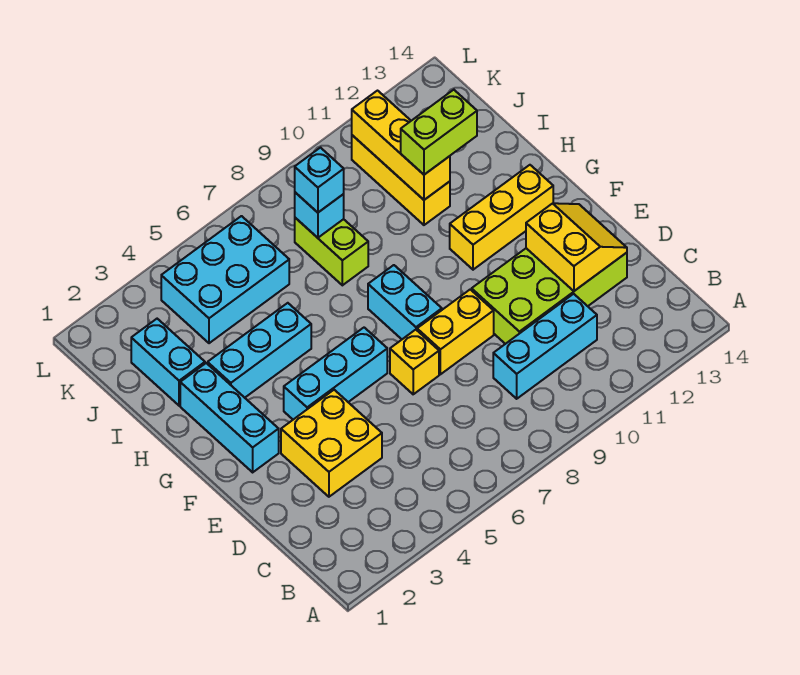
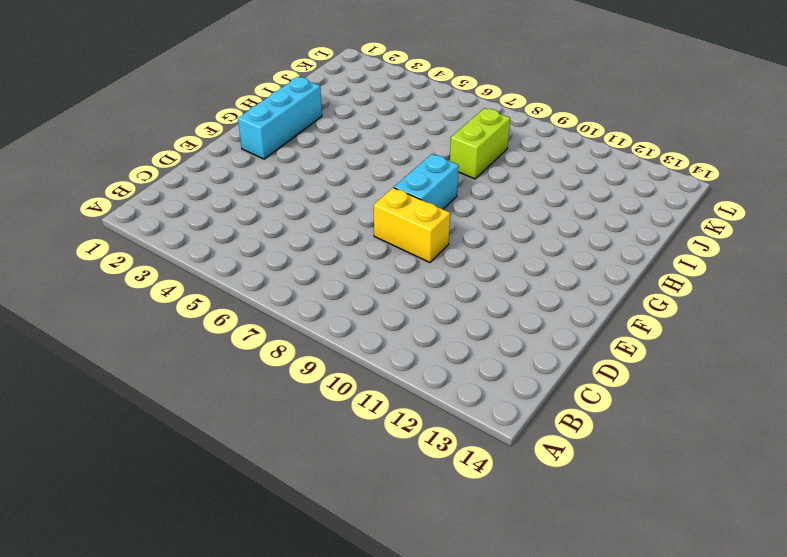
none -> cyan 1x3 brick [493,294,597,399]
none -> yellow 2x2 brick [281,390,382,497]
none -> lime 2x4 brick [472,248,627,344]

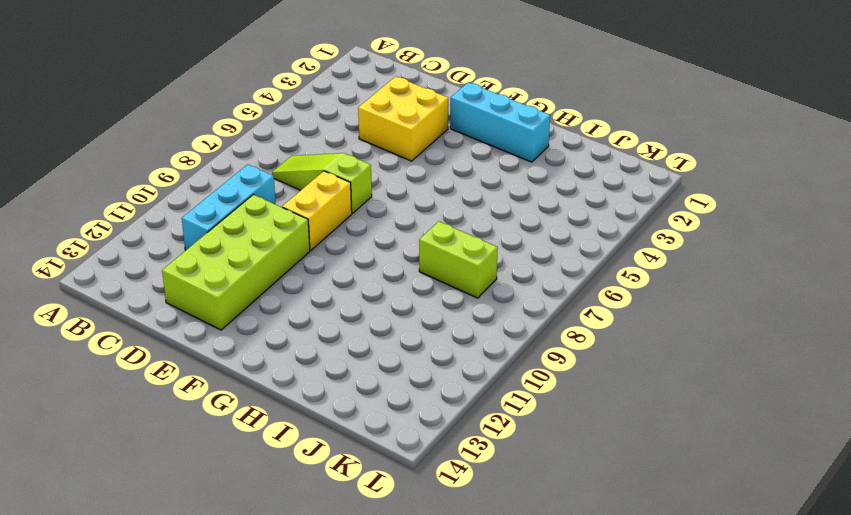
lime 1x3 slope [272,153,372,213] -> yellow 1x1 brick [390,330,439,394]
none -> cyan 1x3 brick [284,328,387,420]
none -> cyan 1x2 brick [368,265,442,339]
none -> yellow 1x3 brick [450,165,553,270]

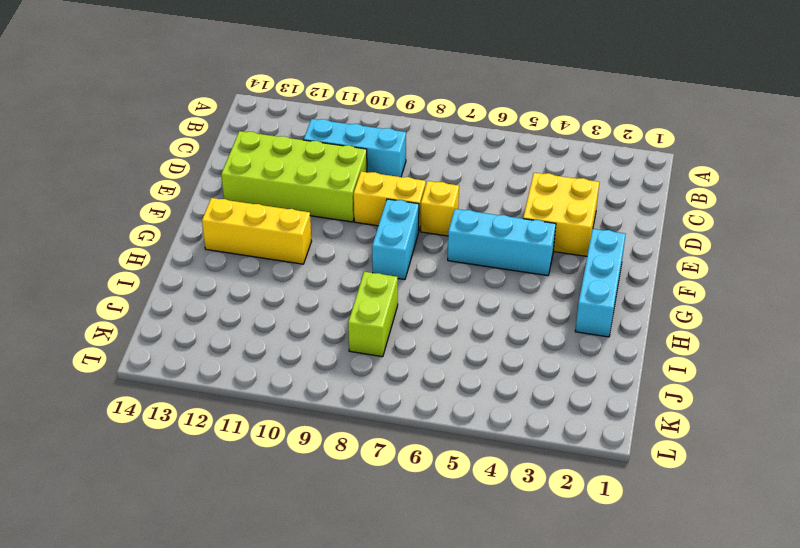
none -> cyan 1x3 brick [208,303,311,398]
none -> cyan 1x2 brick [131,319,205,406]
none -> yellow 1x3 brick [352,135,450,225]

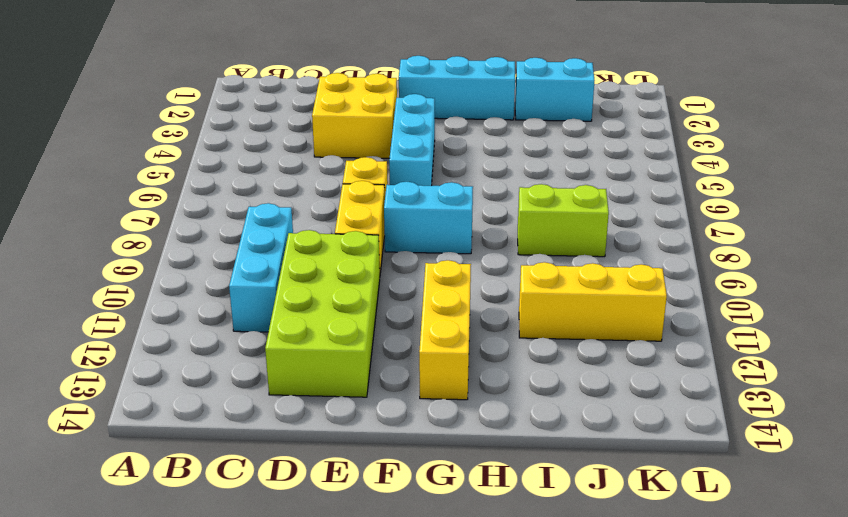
none -> cyan 1x3 brick [208,303,311,398]
none -> cyan 2x3 brick [161,216,289,343]
none -> yellow 2x2 slope [526,203,627,291]

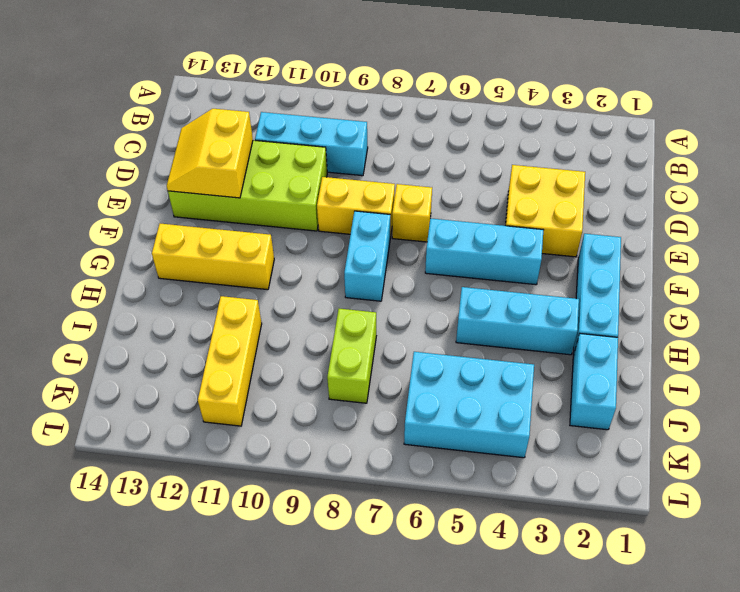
none -> yellow 1x3 brick [352,91,450,200]
none -> cyan 1x1 brick [295,192,344,238]
none -> lime 1x2 brick [401,90,477,175]

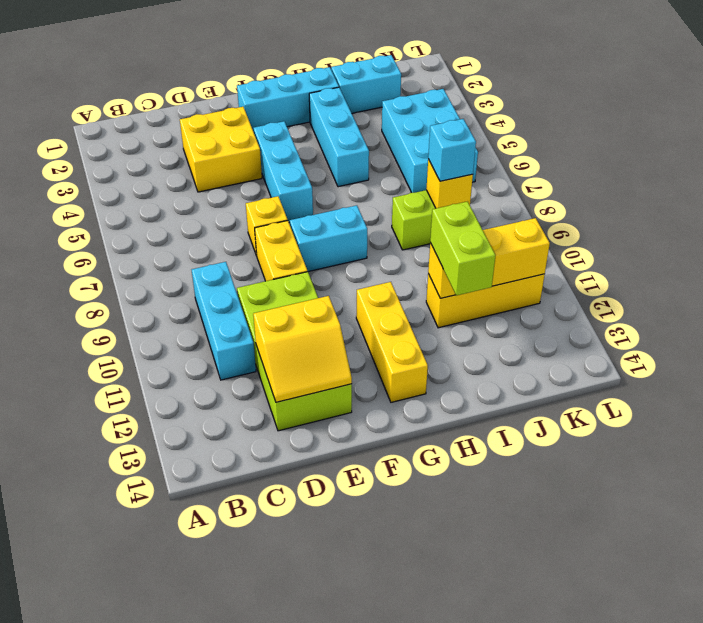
yellow 1x1 brick [426,159,473,208] -> cyan 1x1 brick [295,192,344,238]

